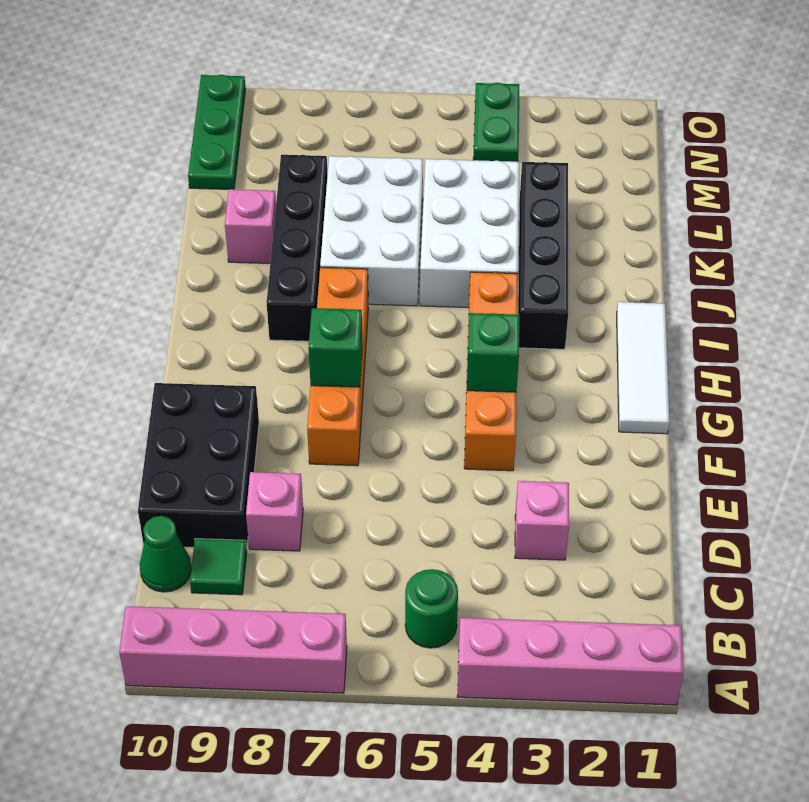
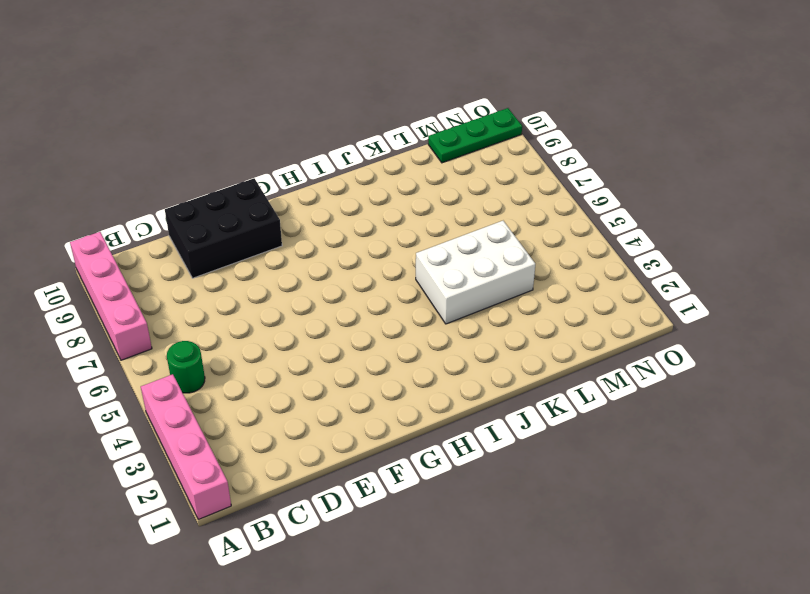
none -> green 1x1 tile [190,539,247,595]
none -> green 1x1 cone [140,516,191,592]
none -> pink 1x1 brick [515,481,569,560]

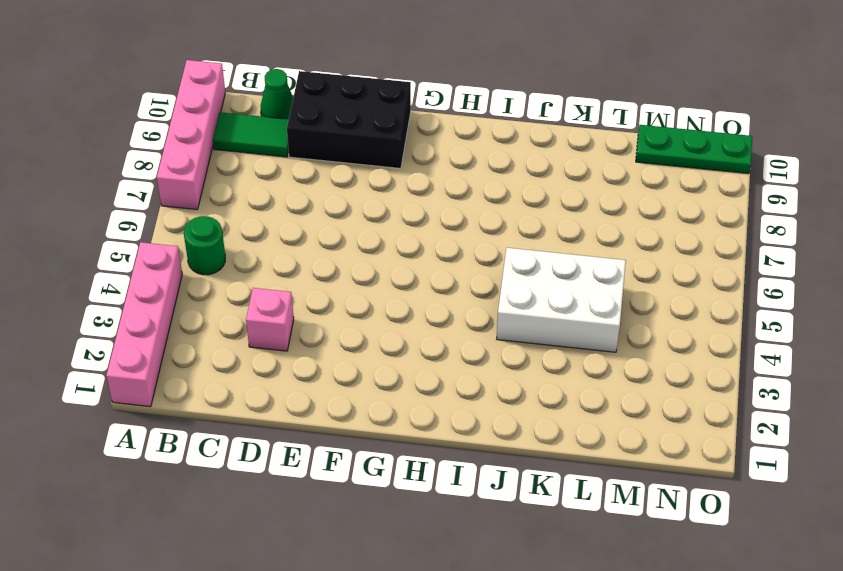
green 1x2 tile [213,112,289,157] -> green 1x1 tile [190,539,247,595]
none -> pink 1x1 brick [246,472,303,551]
none -> orange 1x4 brick [464,272,518,471]
none -> orange 1x4 brick [307,267,368,466]

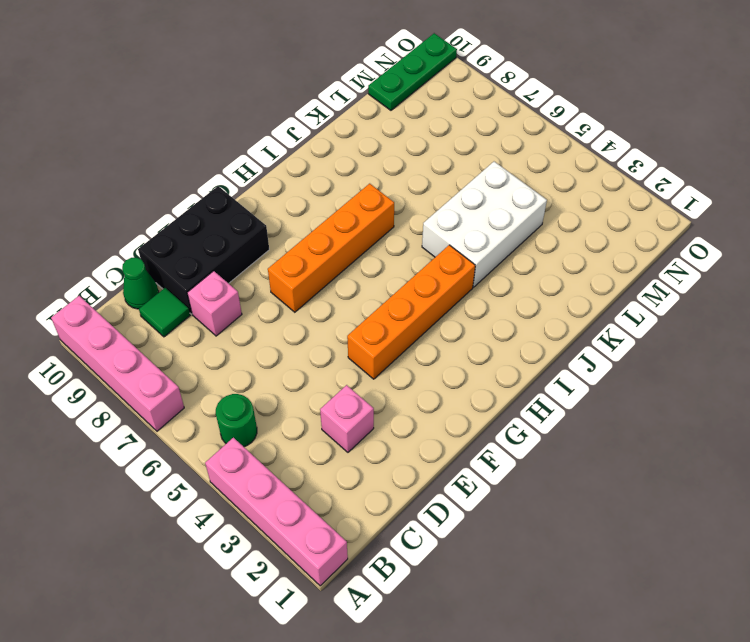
none -> white 1x3 tile [617,302,669,434]
none -> black 1x4 brick [518,162,568,349]
none -> black 1x4 brick [267,155,327,341]

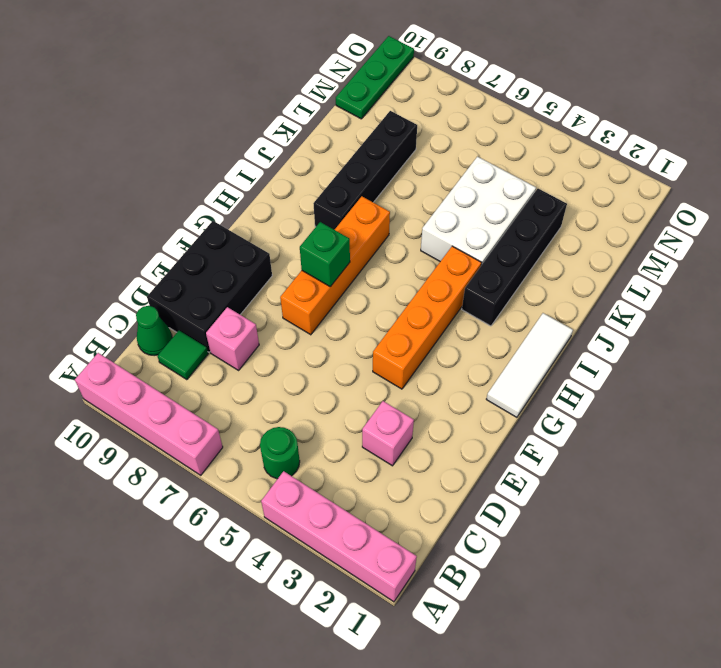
none -> white 2x3 brick [320,156,423,306]
none -> pink 1x1 brick [225,189,276,263]
none -> green 1x2 plate [473,83,519,162]

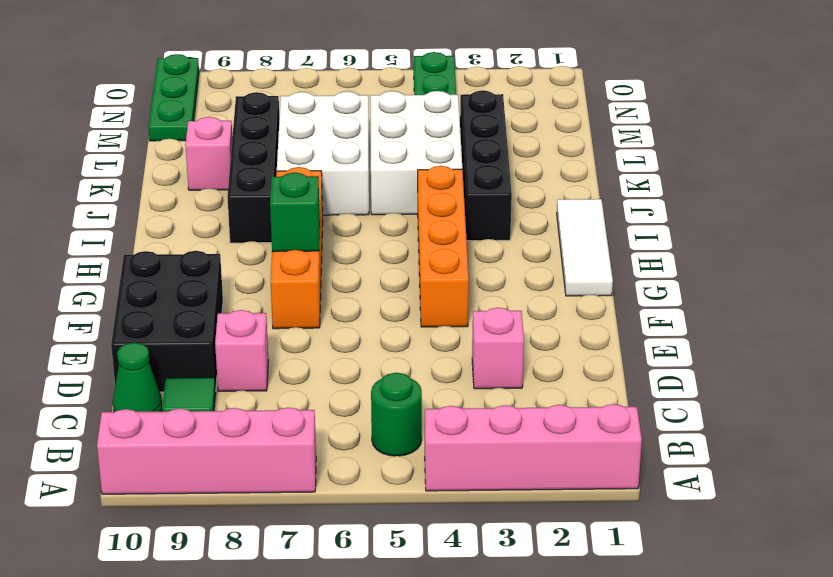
none -> green 1x1 brick [467,313,520,392]

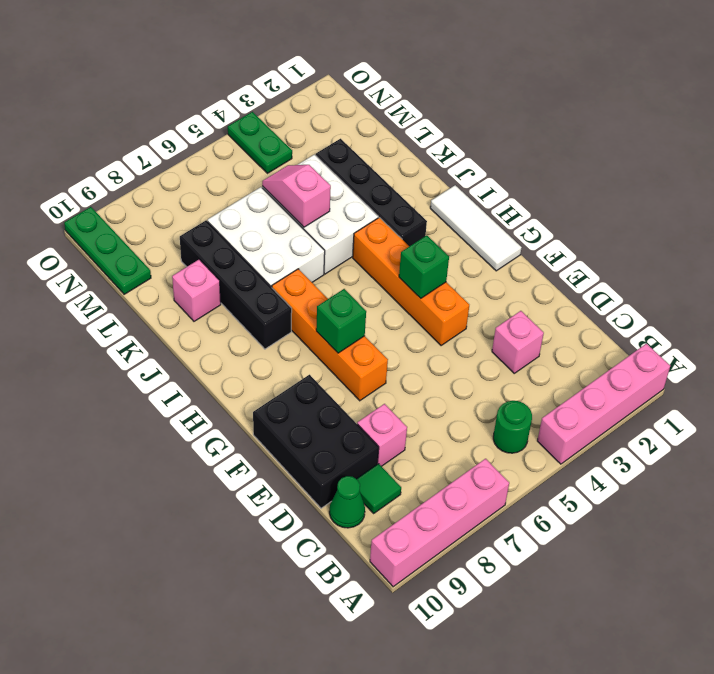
pink 1x2 slope [262,165,331,227] -> none

